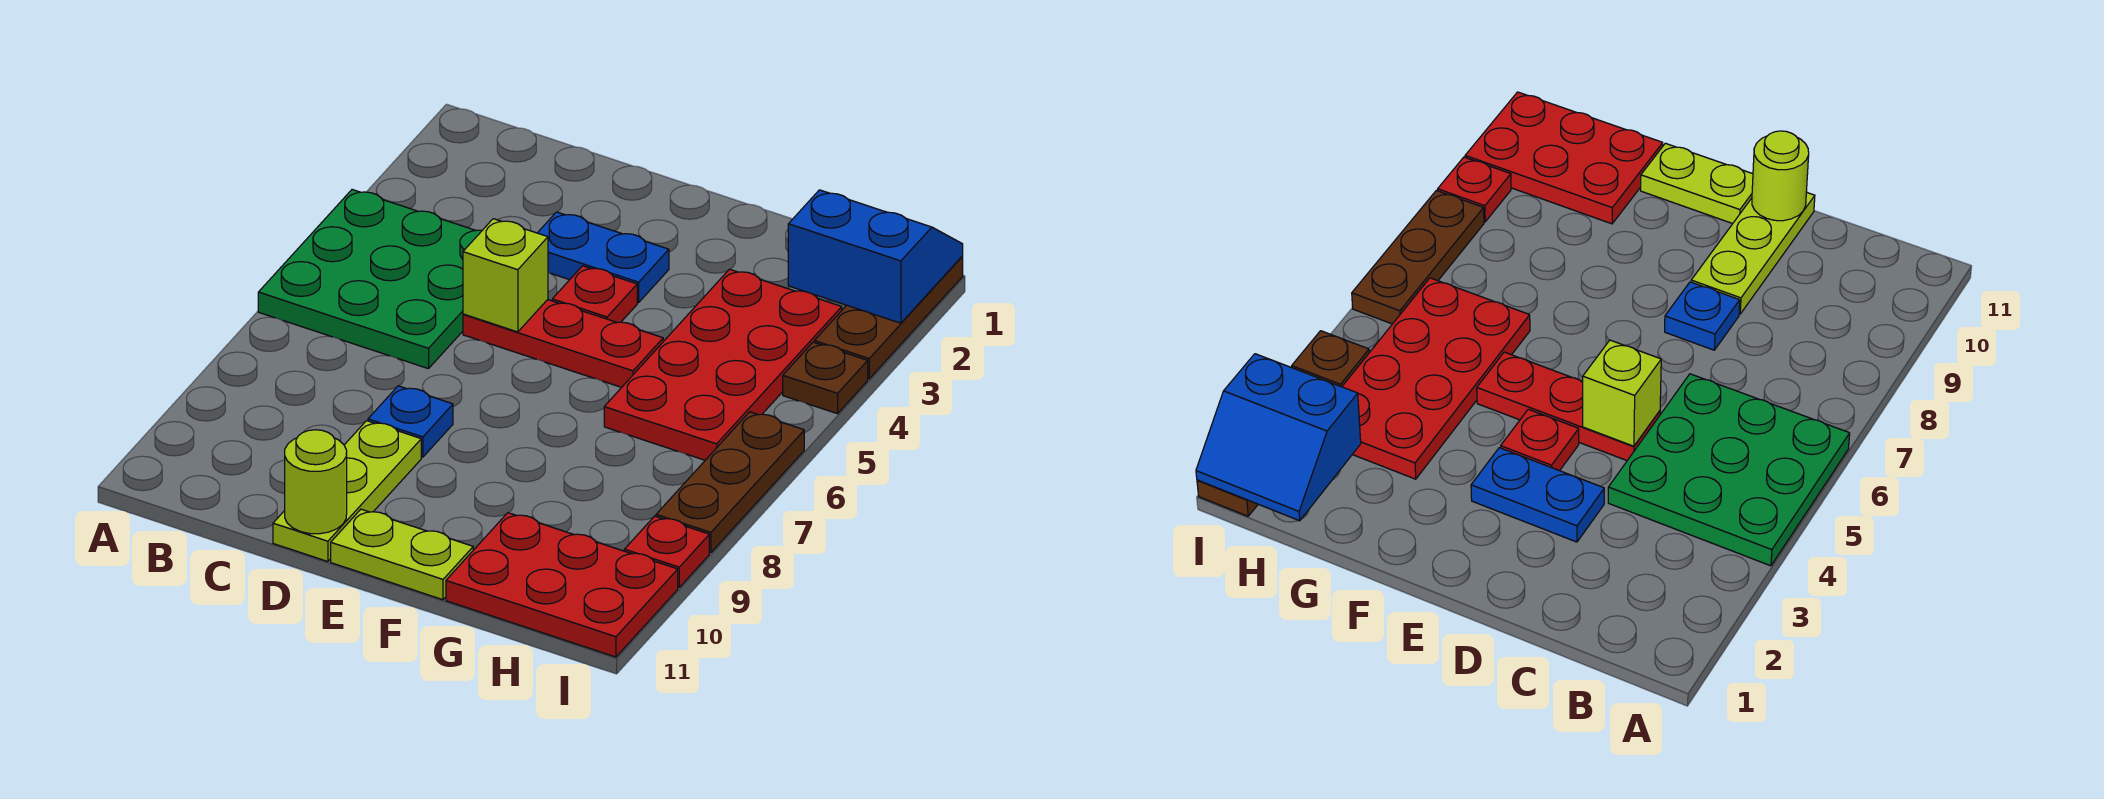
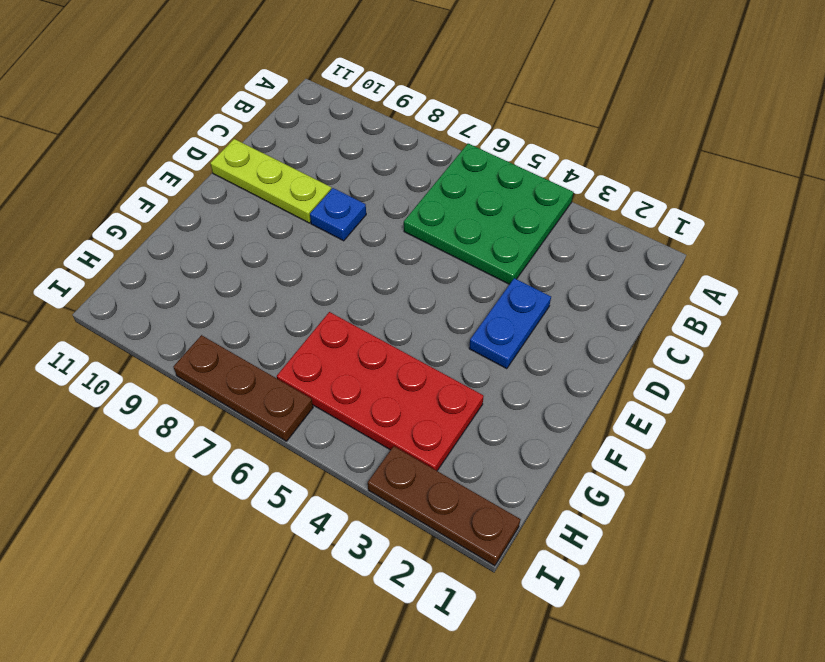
none -> red 1x3 plate [463,300,663,387]
none -> red 1x1 plate [552,266,637,323]
none -> lime 1x2 plate [331,509,473,600]

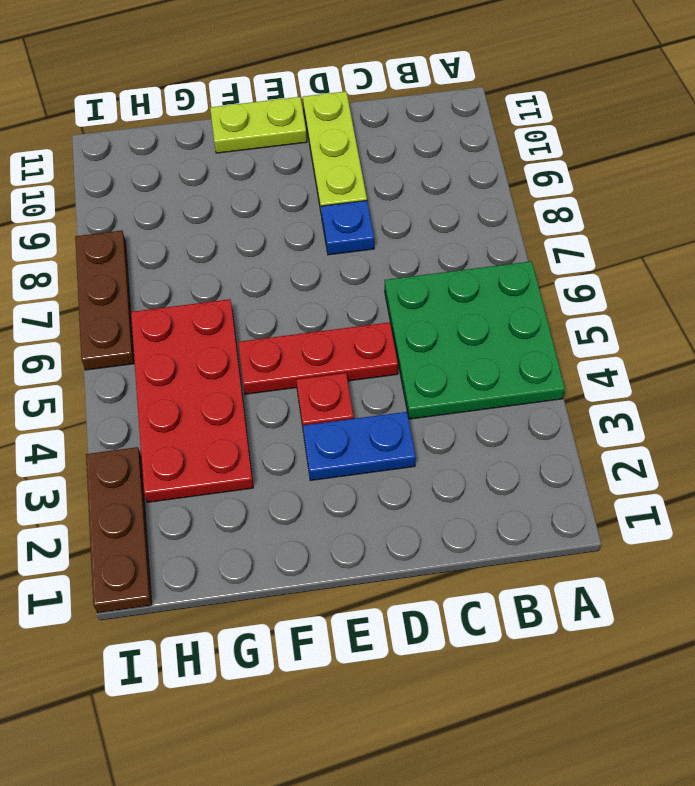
none -> red 2x3 plate [446,513,678,657]
none -> brown 1x1 plate [783,342,868,414]
none -> red 1x1 plate [624,516,709,587]

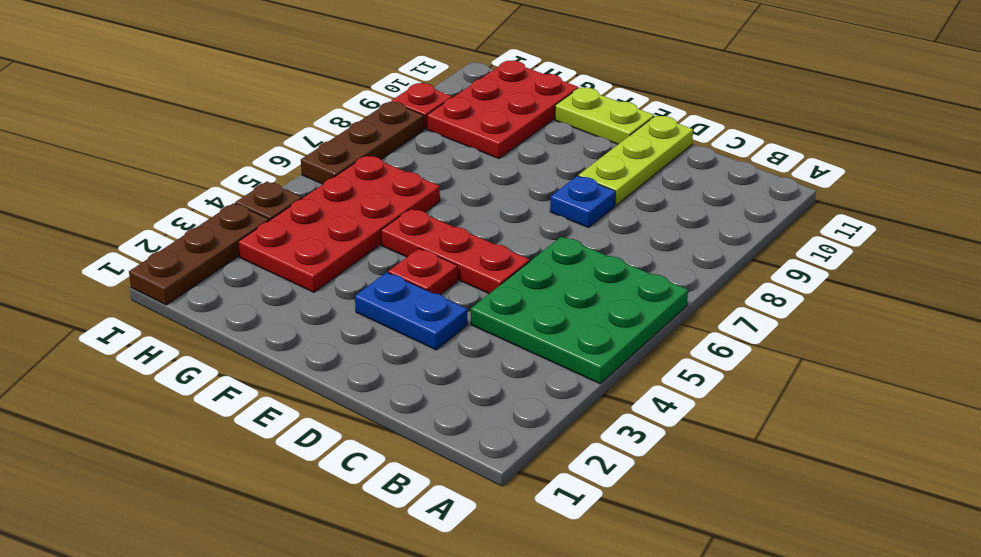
red 2x3 plate [427,60,578,159] -> red 2x3 plate turned to [446,513,678,657]
none -> lime 1x1 brick [463,219,548,332]
none -> lime 1x1 round brick [285,430,347,534]
none -> blue 2x2 slope [788,190,963,323]

